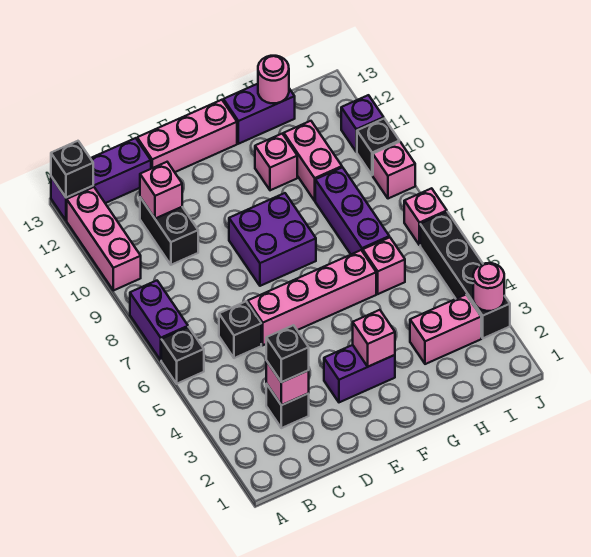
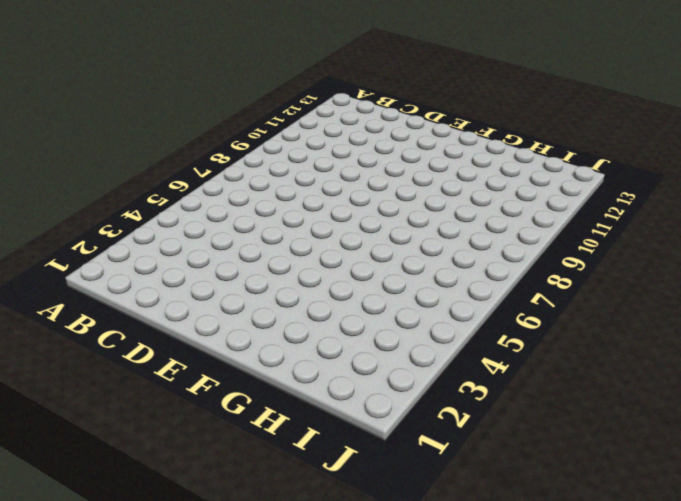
none -> black 1x1 brick [161,327,204,384]
none -> purple 1x2 brick [130,281,188,360]
none -> pink 1x3 brick [67,187,141,291]

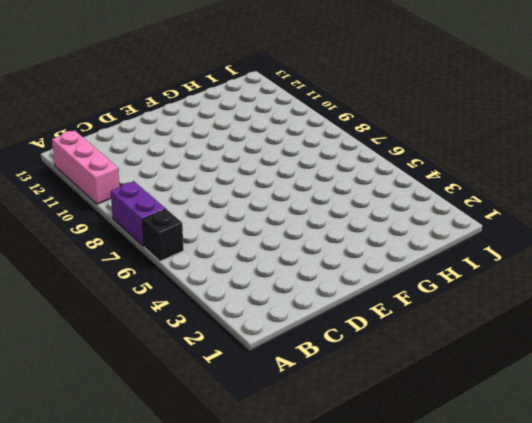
none -> purple 1x3 brick [51,138,151,221]
none -> black 1x1 brick [266,384,309,428]
none -> black 1x1 brick [219,302,261,358]

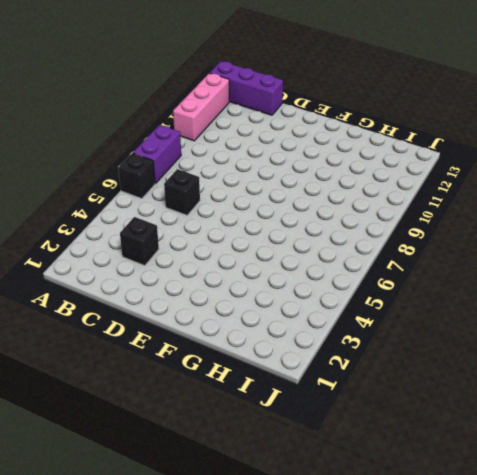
none -> black 1x2 brick [140,197,198,265]
none -> pink 1x4 brick [248,250,376,345]
none -> pink 1x3 brick [137,100,237,172]

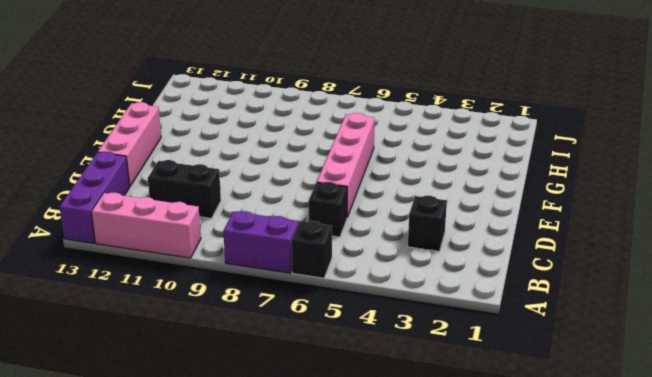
none -> purple 1x2 brick [324,345,395,402]
none -> purple 2x2 brick [229,193,316,286]
none -> pink 1x1 brick [255,134,297,190]

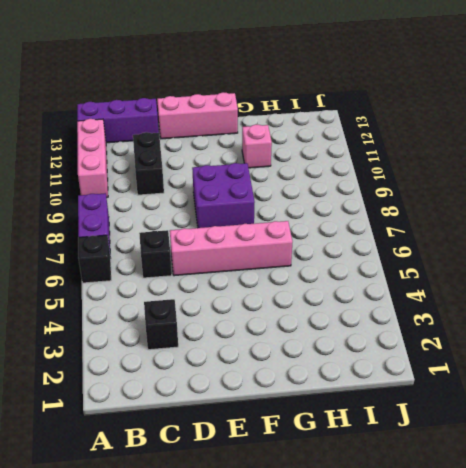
none -> purple 1x2 brick [324,345,395,402]
none -> purple 1x2 brick [223,84,295,144]
none -> pink 1x2 brick [410,295,481,364]

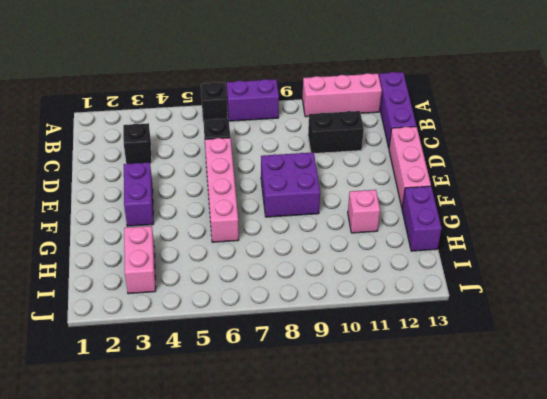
none -> pink 1x1 brick [363,237,405,294]
none -> purple 1x3 brick [315,167,389,254]
none -> pink 1x2 brick [284,121,342,201]

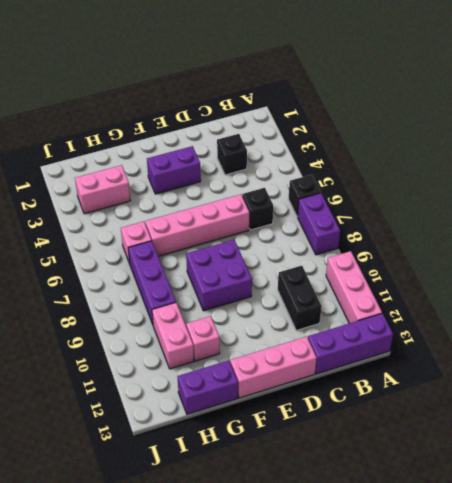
none -> black 1x4 brick [420,212,510,338]
none -> pink 1x1 brick [404,188,447,245]
none -> pink 1x1 brick [373,142,415,199]

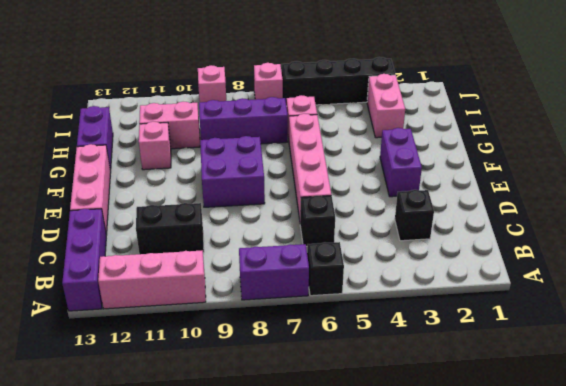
none -> black 1x1 brick [357,119,399,175]
none -> purple 1x1 brick [341,95,384,152]
none -> black 1x1 brick [51,141,93,198]

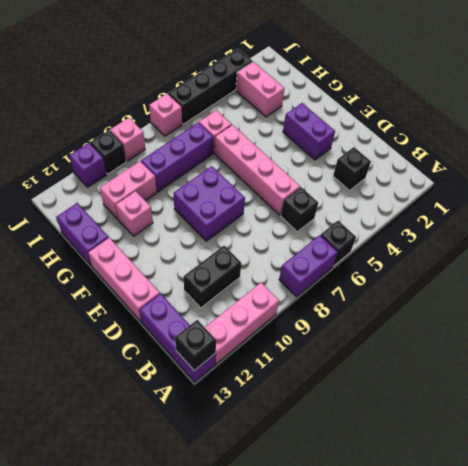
none -> pink 1x1 brick [266,361,309,405]
none -> pink 1x1 brick [140,162,182,219]
none -> pink 1x1 brick [353,310,395,367]

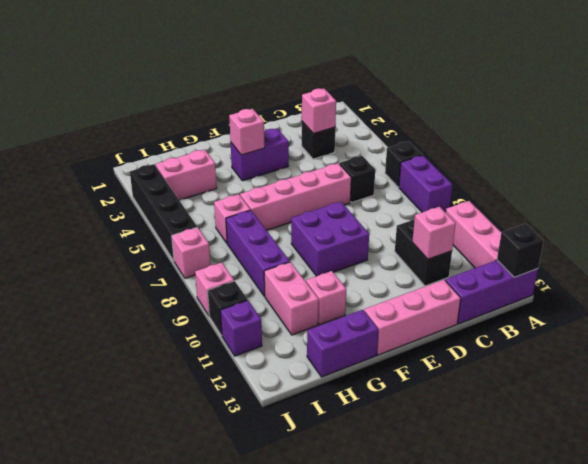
none -> pink 1x1 round brick [258,56,289,103]
none -> pink 1x1 round brick [473,263,504,311]
none -> black 1x1 brick [266,325,309,382]

